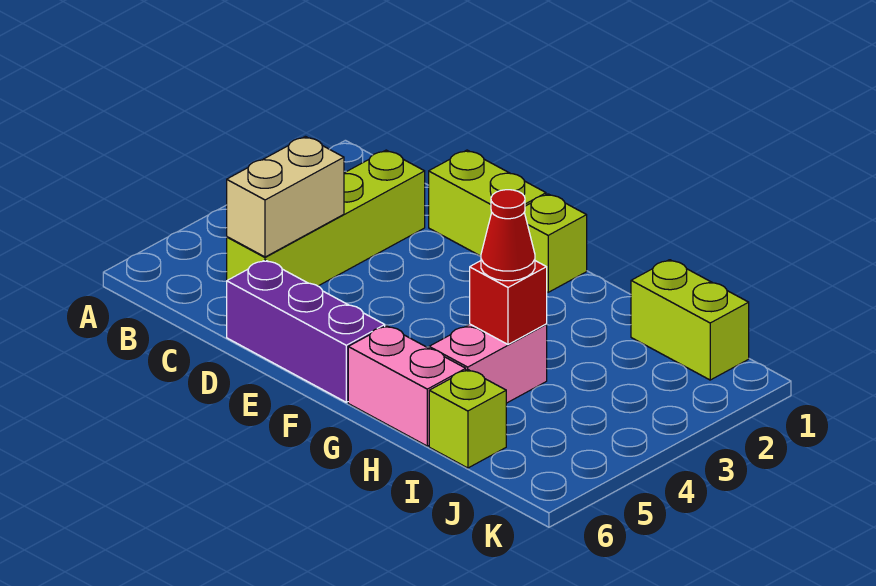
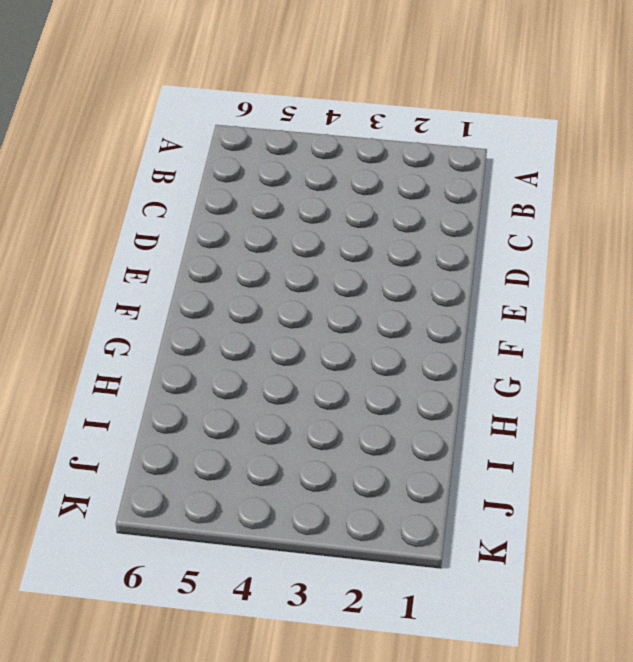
none -> lime 1x4 brick [227,150,425,286]
none -> lime 1x2 brick [429,150,546,256]

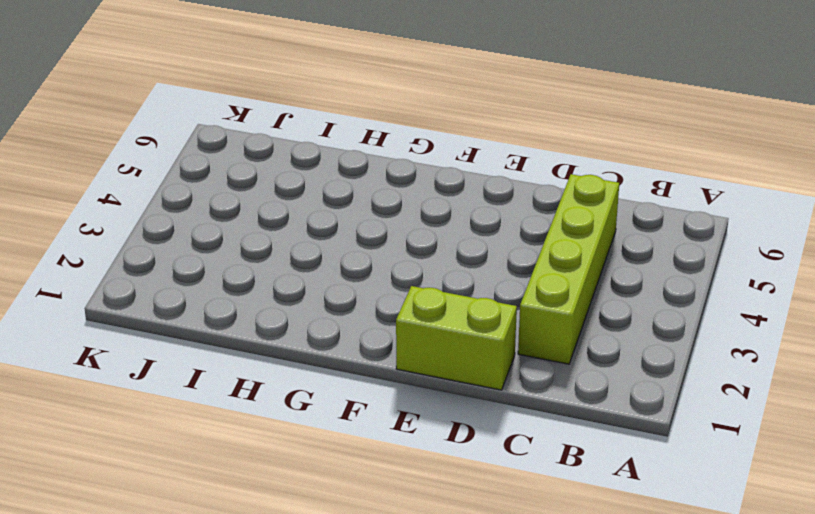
none -> purple 1x3 brick [227,260,385,402]
none -> lime 1x1 brick [524,194,587,292]

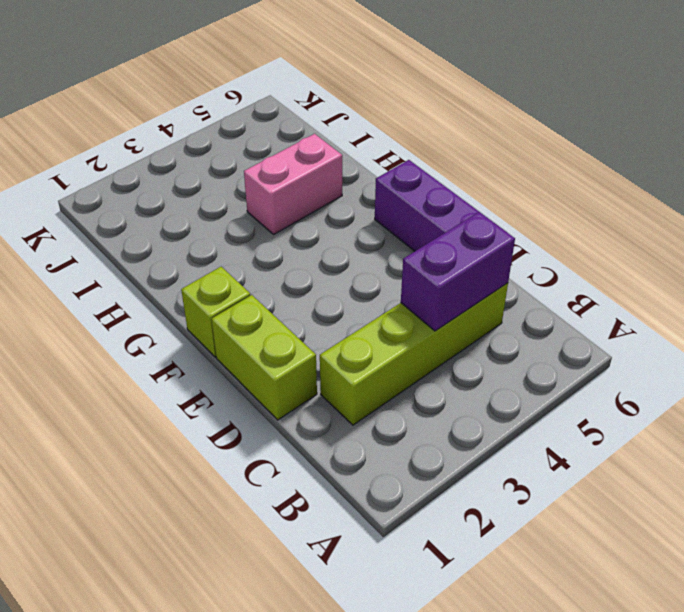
purple 1x2 brick [401,212,515,331] -> tan 1x2 brick [227,136,344,257]
none -> pink 1x2 brick [348,326,466,446]
none -> lime 1x2 brick [631,260,749,380]

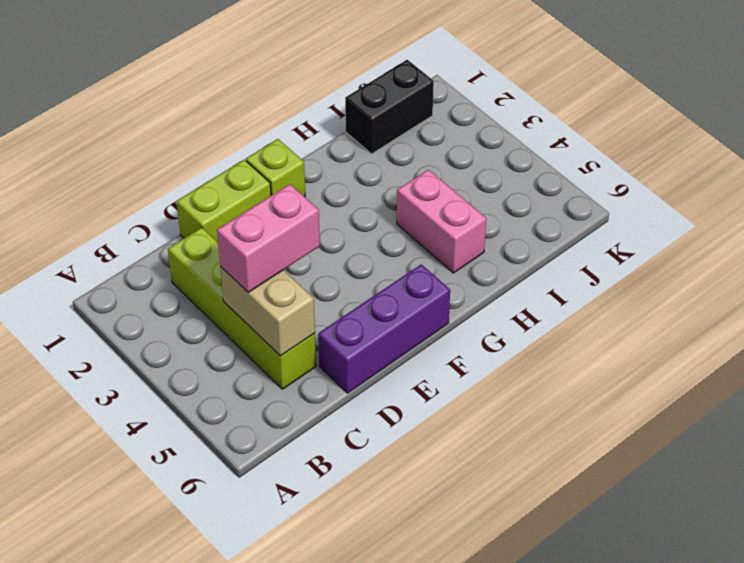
pink 1x2 brick [217,184,320,292] -> pink 1x2 brick moved to [348,326,466,446]
black 1x2 brick [345,60,434,154] -> lime 1x2 brick [631,260,749,380]
none -> lime 1x1 brick [429,369,506,468]
none -> red 1x1 brick [470,261,547,344]

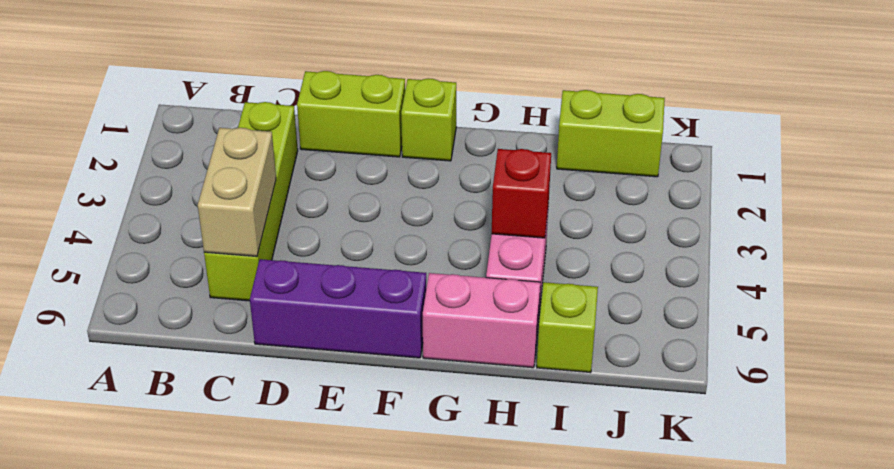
none -> red 1x1 cone [481,190,535,281]

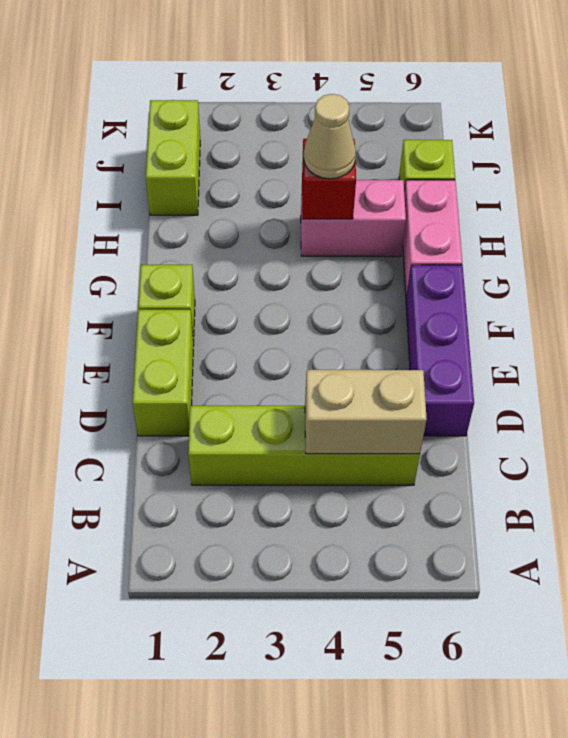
tan 1x1 cone [304,94,356,179] -> red 1x1 cone [481,190,535,281]

